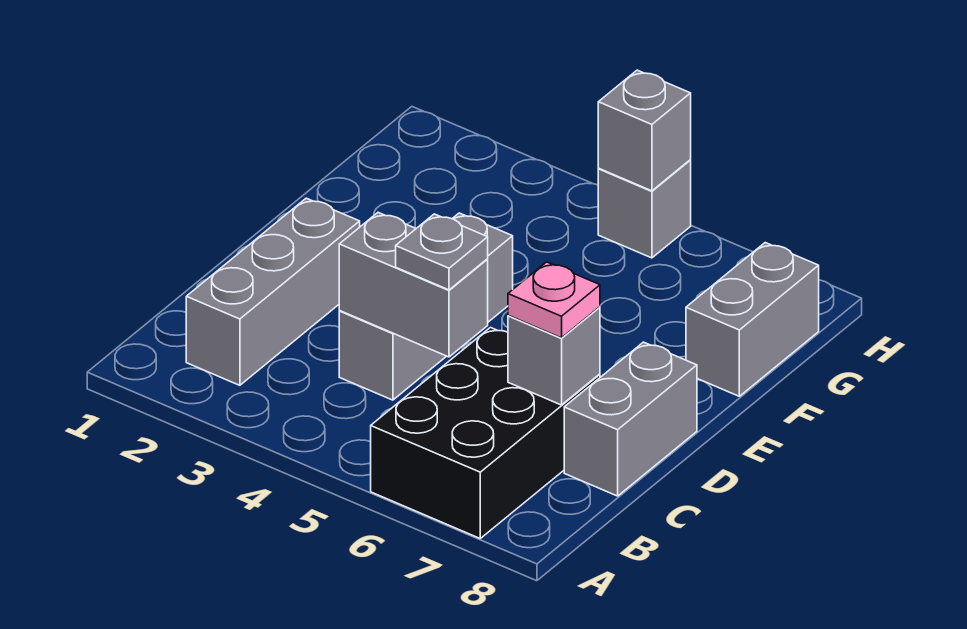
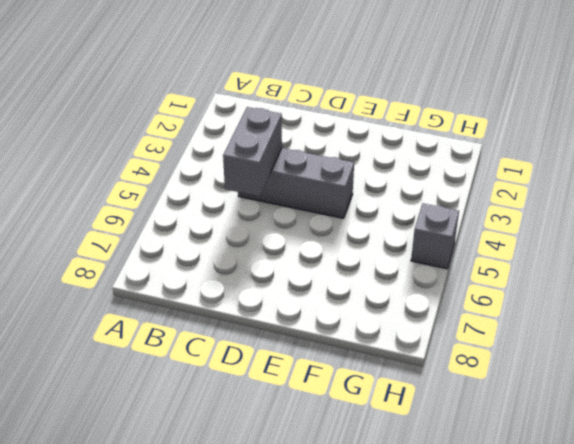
none -> black 2x3 brick [371,328,600,538]
none -> grey 1x3 brick [186,198,360,385]

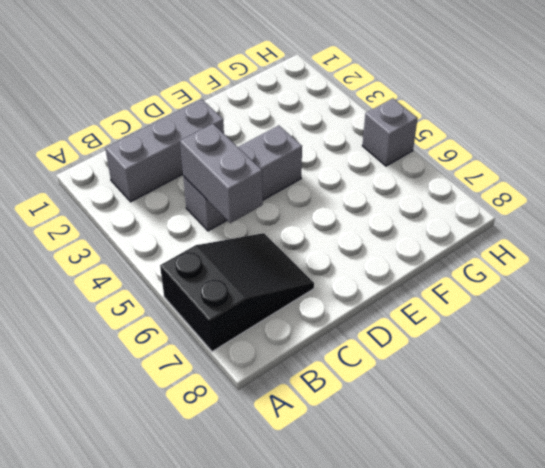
black 2x3 slope [160,233,314,352] -> black 2x3 brick [371,328,600,538]
none -> grey 1x2 brick [564,342,697,496]
none -> grey 1x2 brick [686,243,819,396]

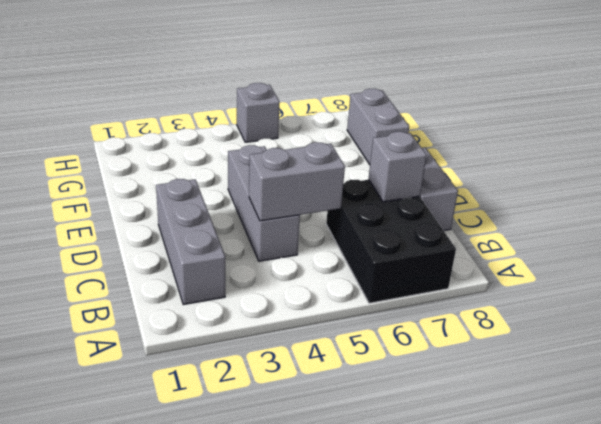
none -> grey 1x1 brick [598,70,691,191]
none -> grey 1x1 plate [396,214,488,290]

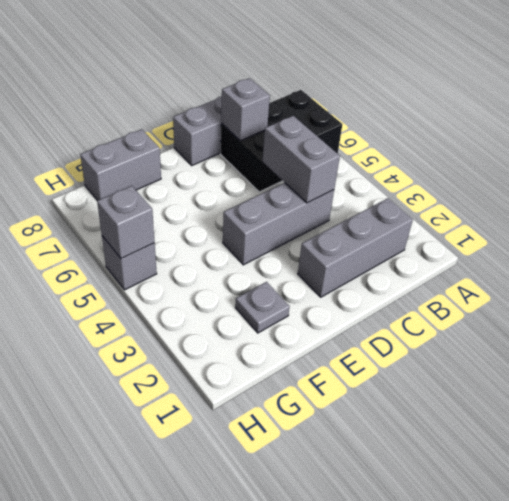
grey 1x1 plate [235,282,290,333] -> grey 1x1 plate moved to [396,214,488,290]
none -> pink 1x1 plate [508,262,600,338]

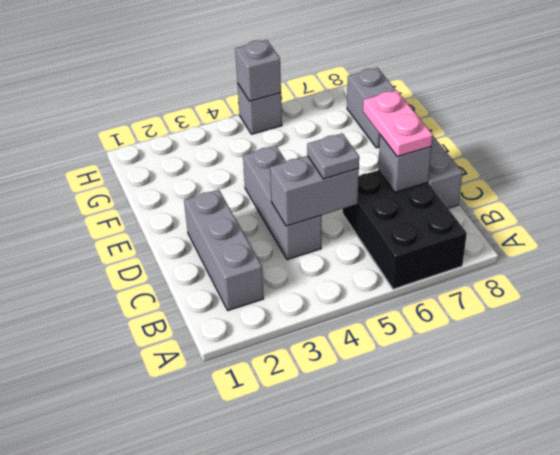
pink 1x2 plate [363,90,433,157] -> pink 1x1 plate [508,262,600,338]

